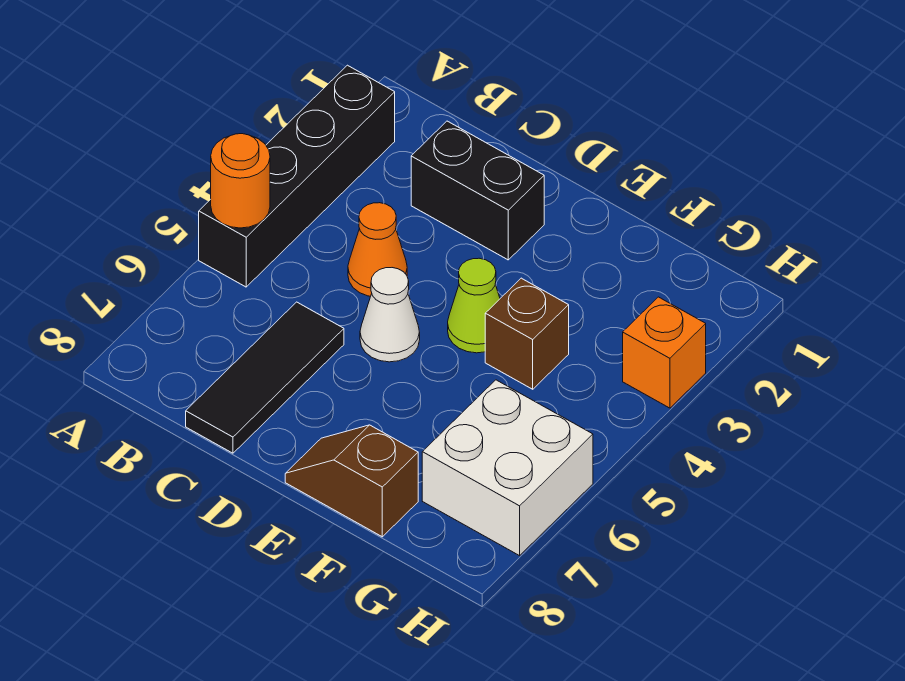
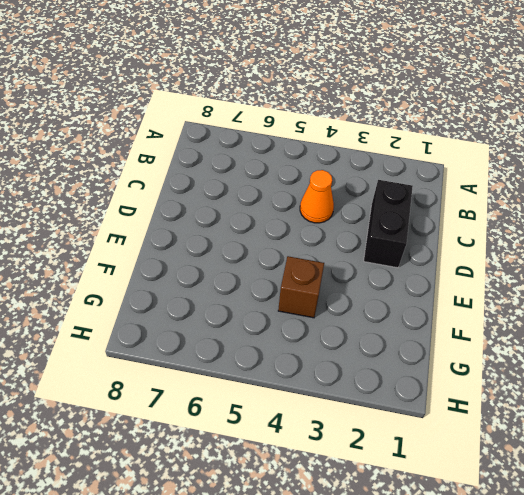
none -> black 1x4 brick [199,65,395,287]
none -> black 1x3 tile [186,302,344,453]

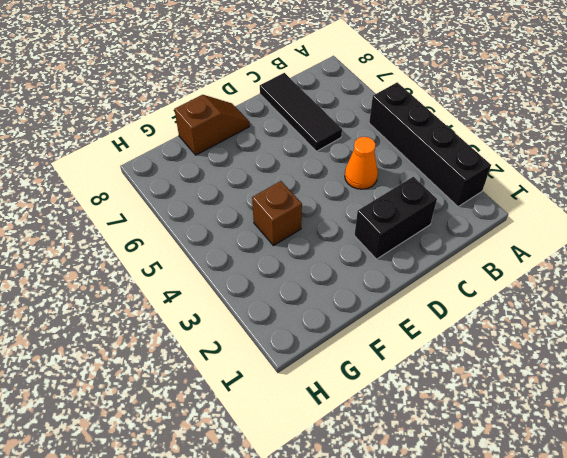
none -> white 1x1 cone [360,268,420,362]
none -> lime 1x1 cone [448,258,500,353]

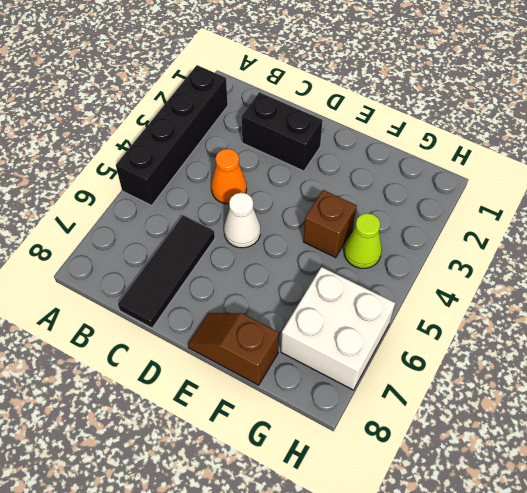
lime 1x1 cone [344,213,382,268] -> lime 1x1 cone moved to [448,258,500,353]
none -> orange 1x1 brick [623,297,706,408]
none -> orange 1x1 round brick [211,134,270,228]

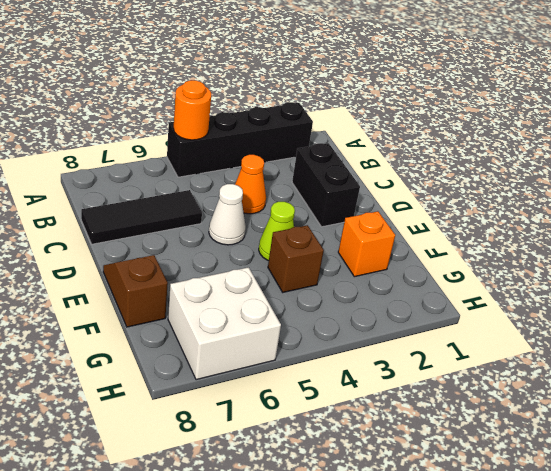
orange 1x1 brick [338,211,395,277] -> orange 1x1 brick moved to [623,297,706,408]

